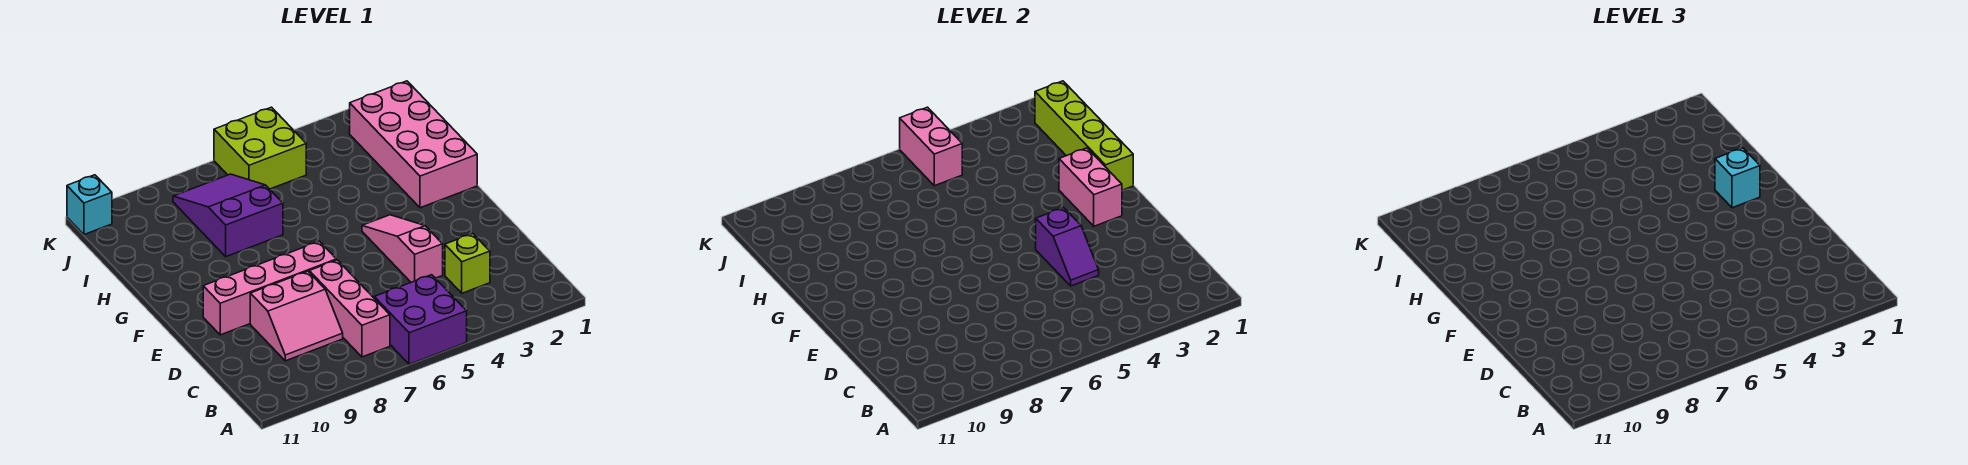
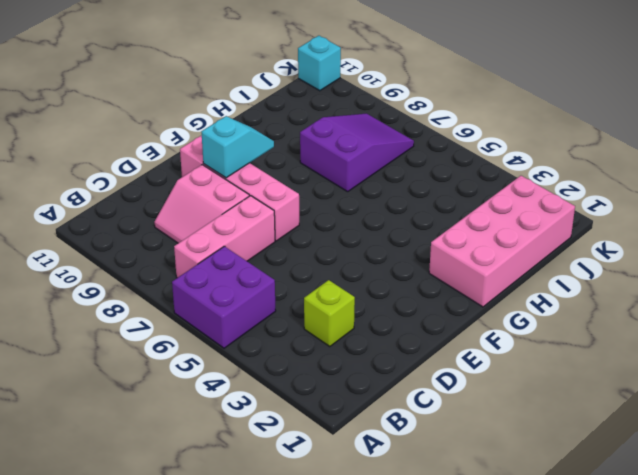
cyan 1x2 slope [202,116,274,178] -> none
none -> pink 1x3 slope [362,215,443,282]
none -> lime 2x2 brick [214,107,306,189]
none -> purple 1x2 slope [1036,208,1099,286]

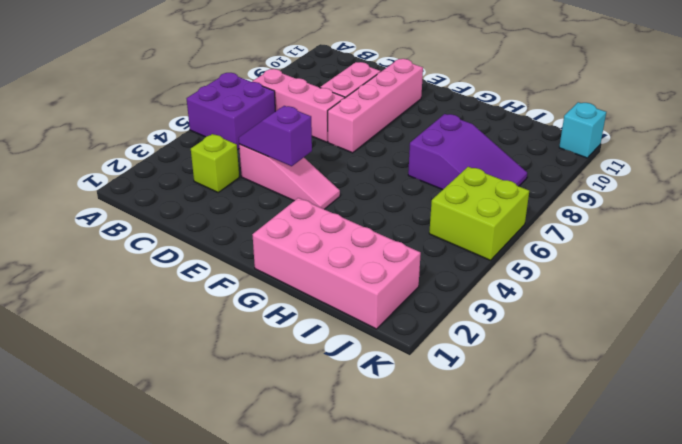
none -> pink 1x2 brick [1059,148,1122,226]
none -> lime 1x4 brick [1035,81,1133,190]
none -> pink 1x2 brick [900,107,962,186]

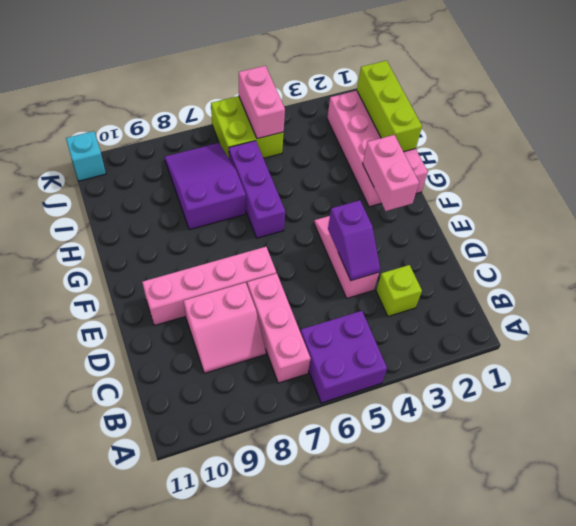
purple 1x3 brick [229,141,285,238] -> none
lime 1x3 brick [357,61,422,152] -> lime 1x4 brick [1035,81,1133,190]
none -> cyan 1x1 brick [1715,148,1760,208]

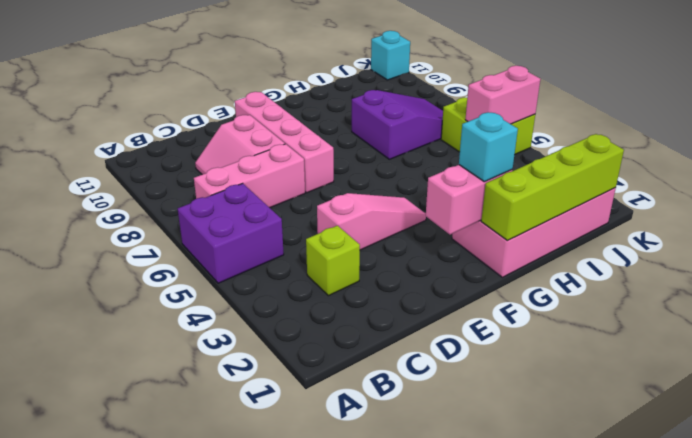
none -> purple 1x2 slope [1036,208,1099,286]

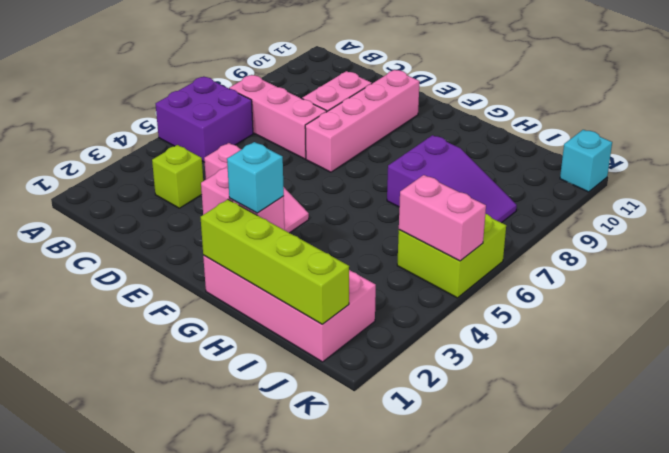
none -> purple 1x2 slope [1036,208,1099,286]

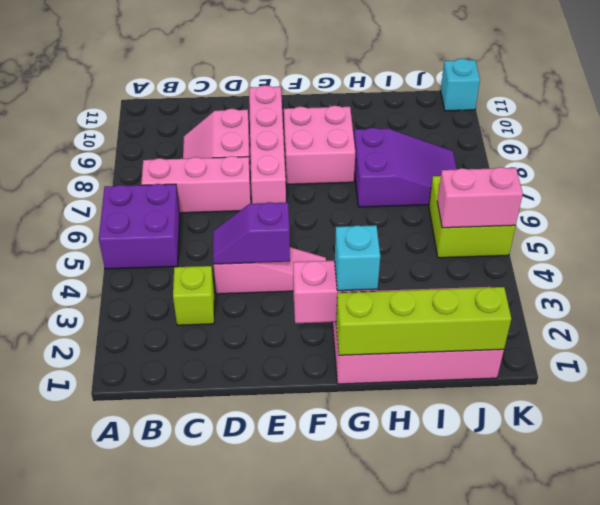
pink 2x2 brick [284,106,355,184] -> none

